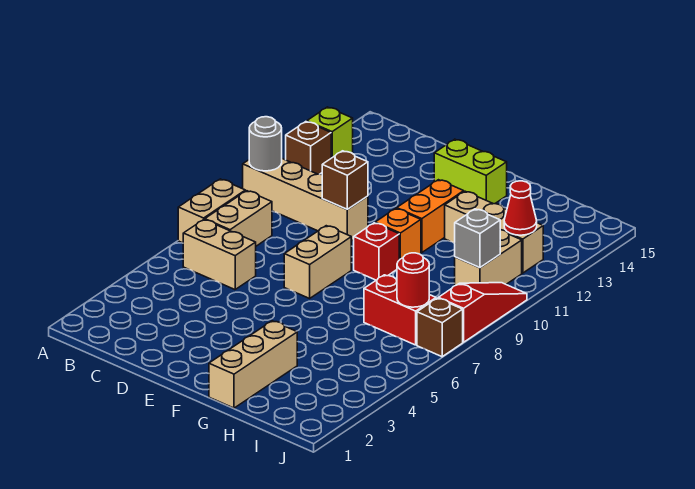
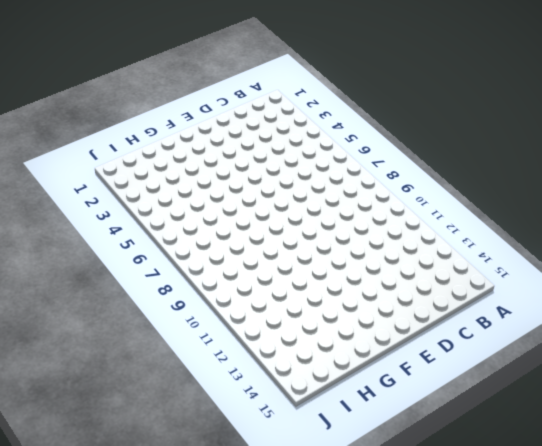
none -> tan 1x2 brick [178,179,245,243]
none -> tan 1x4 brick [243,159,368,241]
none -> brown 1x1 brick [286,122,331,174]

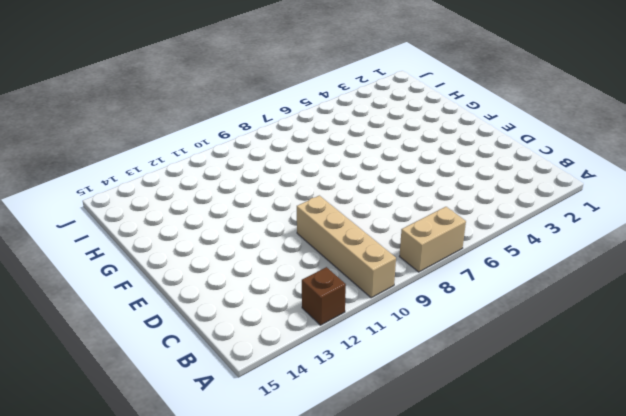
none -> lime 1x1 brick [307,107,353,158]
none -> tan 1x2 brick [183,220,256,290]
none -> tan 1x2 brick [205,191,272,246]

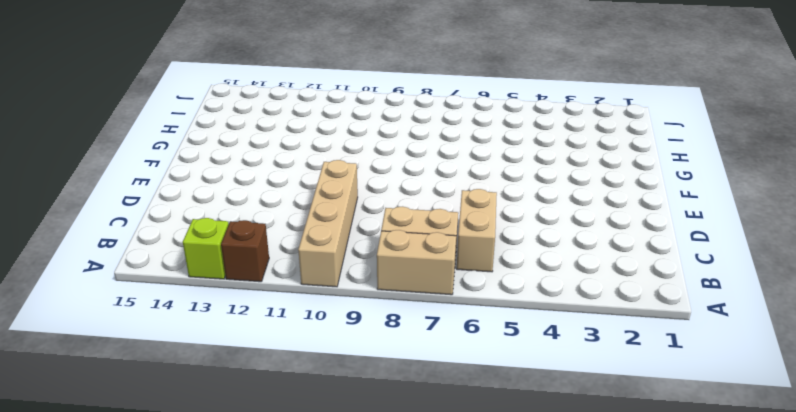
none -> tan 1x2 brick [284,226,351,298]
none -> lime 1x2 brick [434,139,507,204]
none -> red 1x1 brick [354,223,399,280]

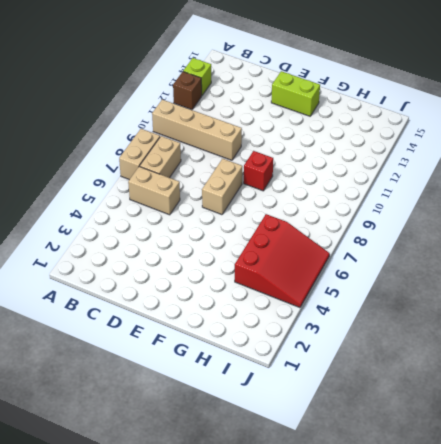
red 3x3 slope [235,214,330,308] -> none
none -> orange 1x1 brick [375,208,421,260]
none -> orange 1x2 brick [397,180,464,253]
none -> tan 1x3 brick [209,321,297,408]

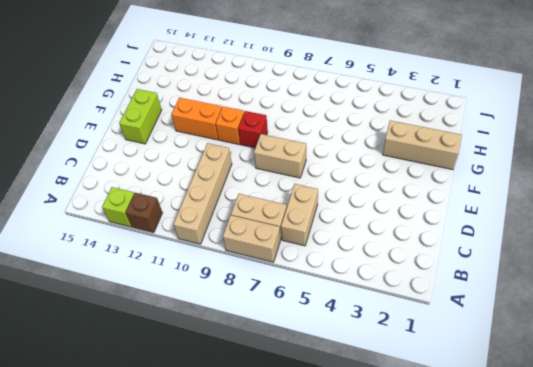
none -> tan 1x3 brick [445,191,543,273]
none -> red 1x2 brick [364,275,436,345]
none -> tan 1x2 brick [455,230,522,286]

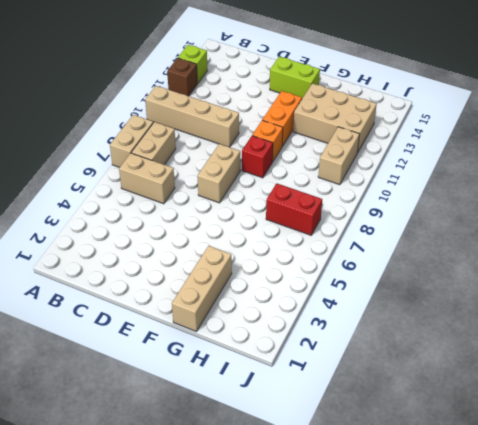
tan 2x3 brick [293,83,377,153] -> tan 1x3 brick [445,191,543,273]
none -> brown 1x1 brick [417,298,463,357]
none -> red 1x3 slope [438,283,527,342]
none -> grey 1x1 round brick [249,117,282,171]

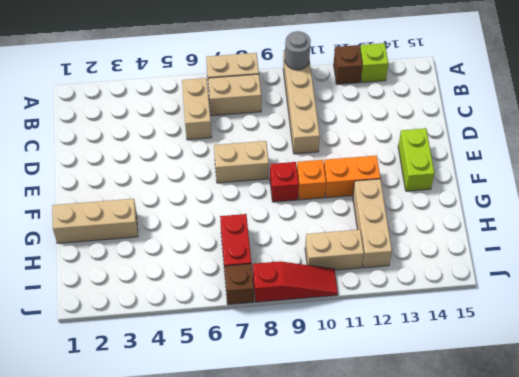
none -> brown 1x1 brick [322,151,368,209]
none -> red 1x1 round brick [397,253,429,307]
none -> grey 1x1 brick [454,209,500,268]

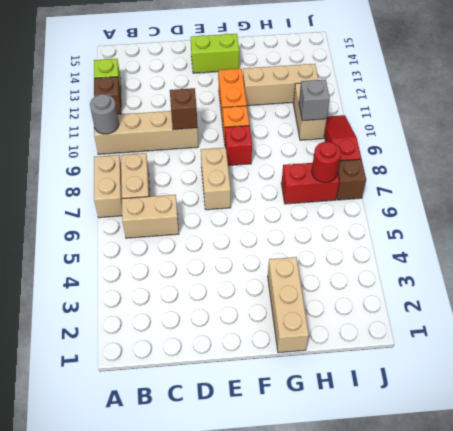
none -> red 1x1 cone [504,181,537,235]

